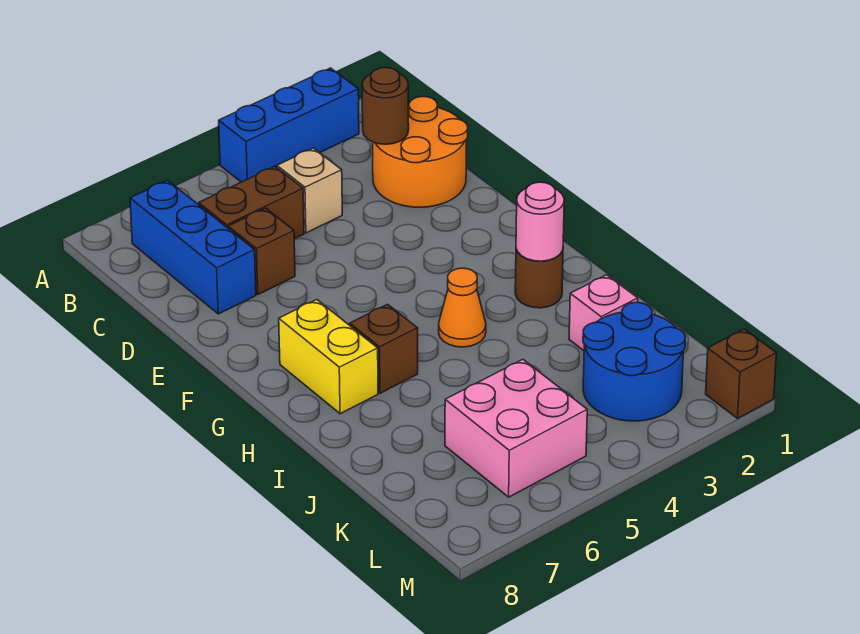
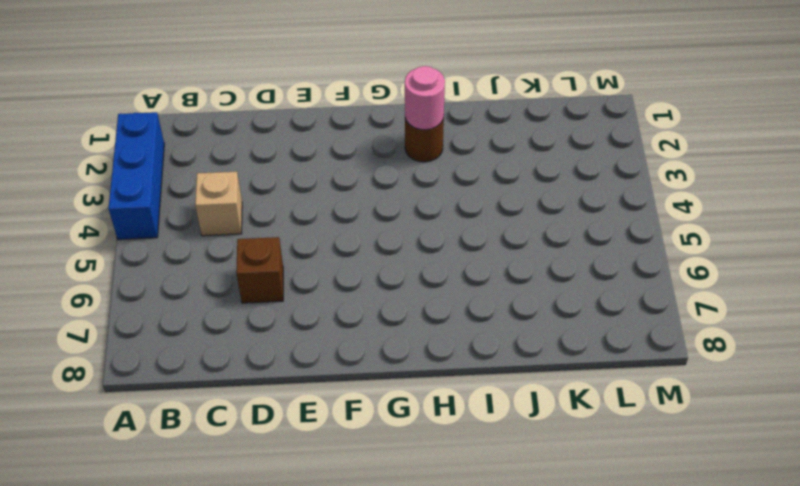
none -> blue 1x3 brick [130,180,256,314]
none -> orange 2x2 round brick [373,97,468,207]
none -> brown 1x2 brick [199,167,304,239]

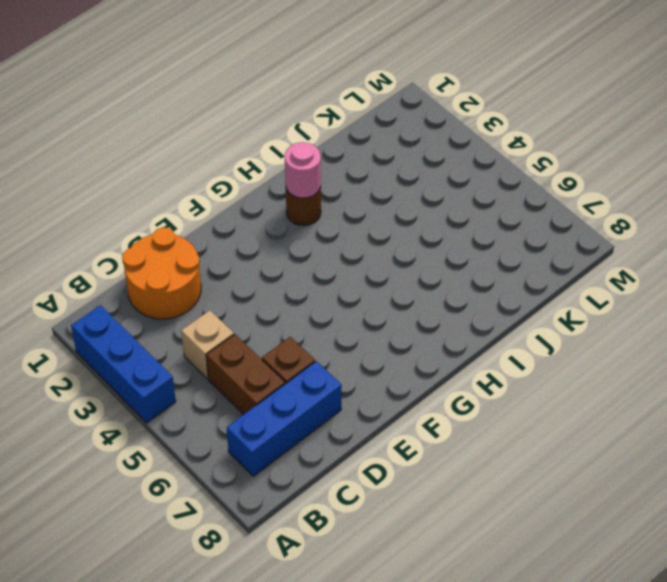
none -> yellow 1x2 brick [279,300,378,414]
none -> orange 1x1 cone [439,268,486,347]
none -> brown 1x1 brick [350,304,418,393]

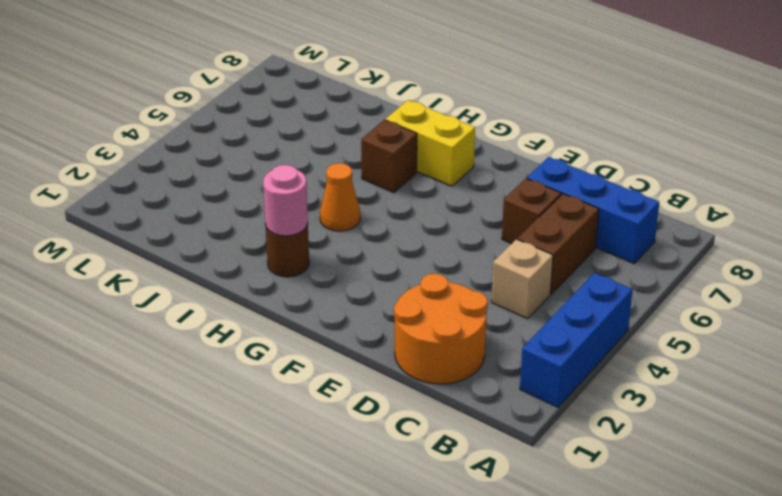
none -> pink 1x1 brick [569,275,638,351]
none -> blue 2x2 round brick [583,302,686,421]
none -> pink 2x2 brick [445,359,587,497]

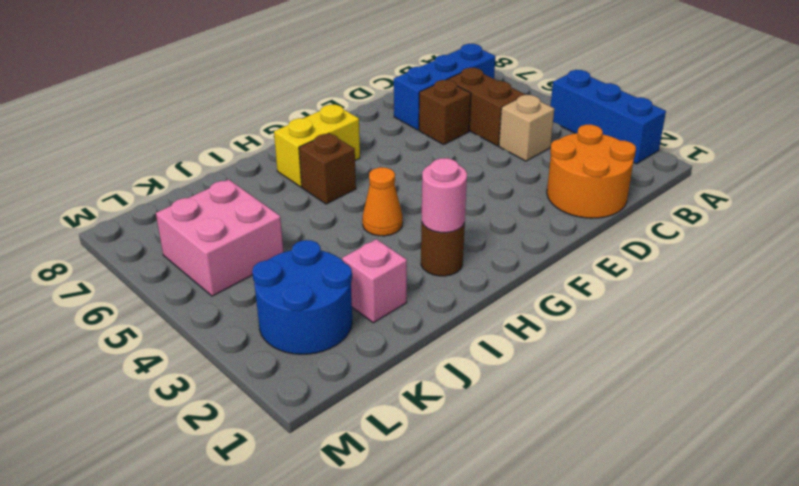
none -> brown 1x1 brick [706,329,776,418]
none -> brown 1x1 round brick [362,68,409,144]

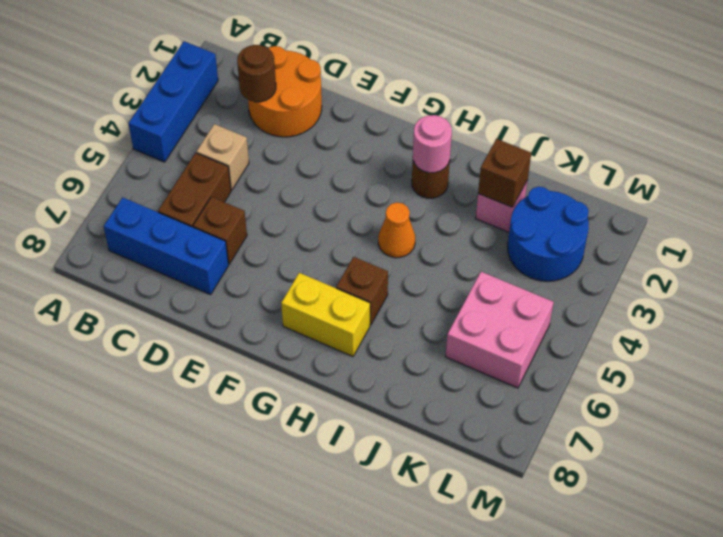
brown 1x1 brick [478,139,531,207] -> brown 1x1 brick moved to [706,329,776,418]

